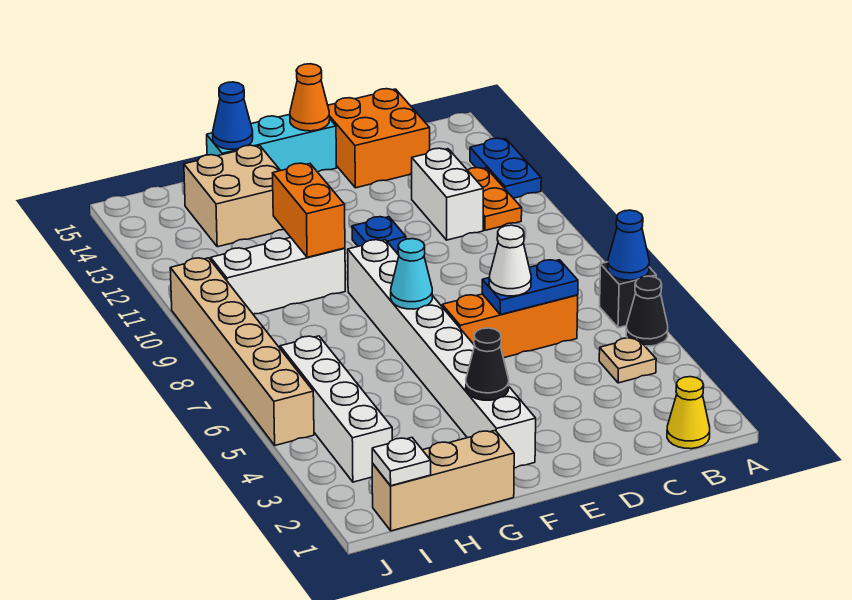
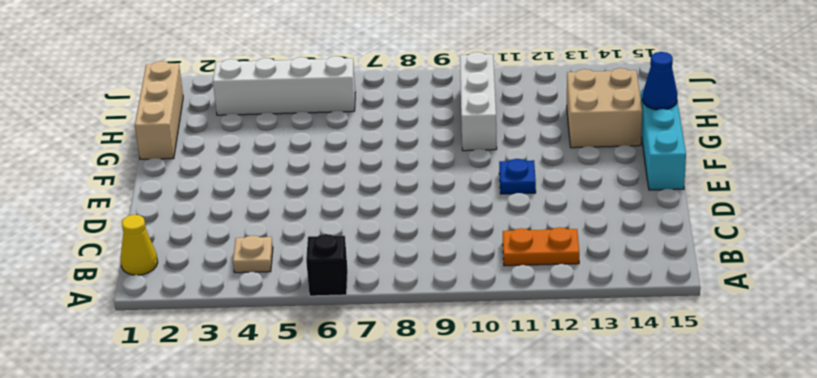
none -> black 1x1 cone [626,276,668,346]
none -> blue 1x2 plate [470,138,541,198]
none -> orange 1x3 brick [442,294,578,358]

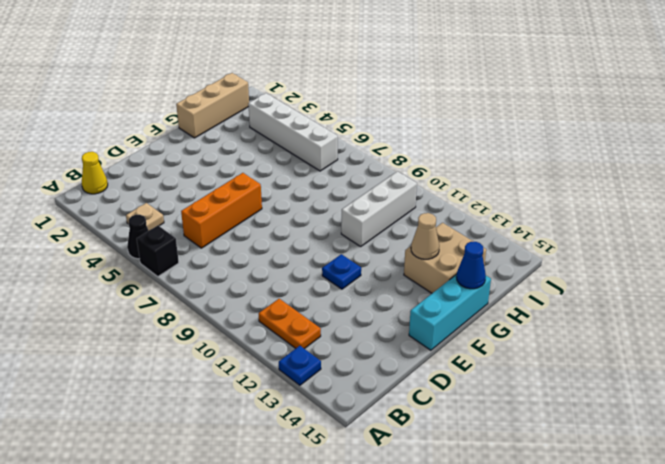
blue 1x1 plate [279,346,321,385] -> blue 1x2 plate [470,138,541,198]
tan 1x1 cone [411,213,439,259] -> none
none -> white 1x2 brick [412,148,483,240]
none -> orange 2x2 brick [328,89,430,188]
none -> white 1x8 brick [348,240,536,468]

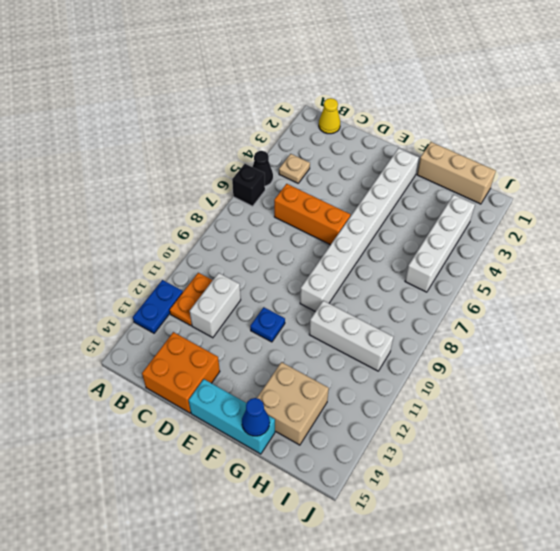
none -> tan 1x6 brick [170,258,314,445]
none -> blue 1x1 cone [608,210,649,280]
none -> blue 1x2 plate [482,260,578,315]

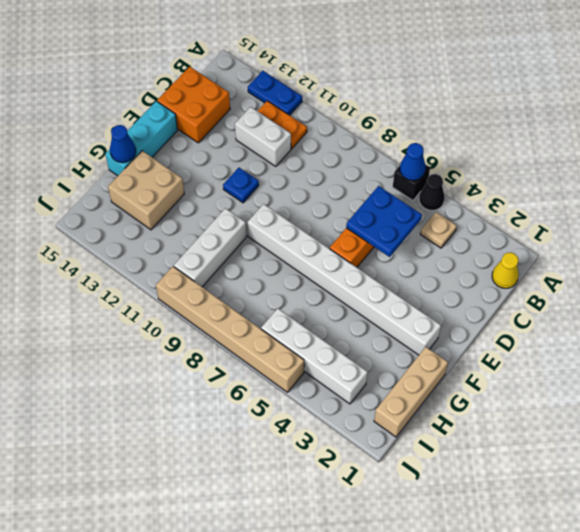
blue 2x2 plate [346,186,422,257] -> blue 1x2 plate [482,260,578,315]
none -> orange 1x1 cone [290,64,330,131]
none -> black 1x1 cone [466,328,509,400]
none -> cyan 1x1 cone [391,239,432,309]

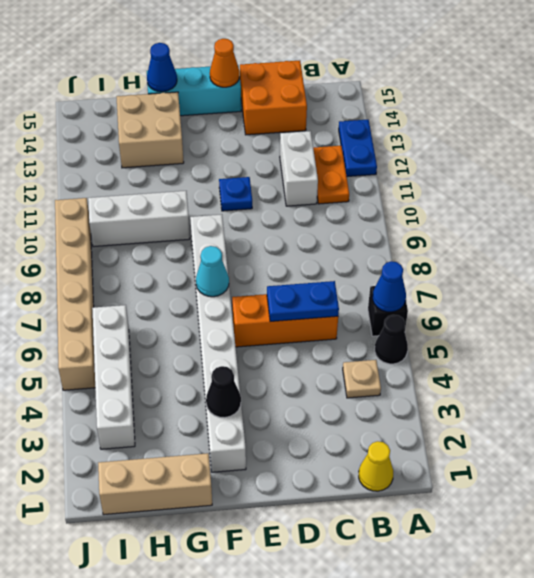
none -> orange 1x2 brick [273,163,345,257]
none -> white 1x1 plate [372,438,431,486]
none -> white 1x1 cone [489,225,531,296]

